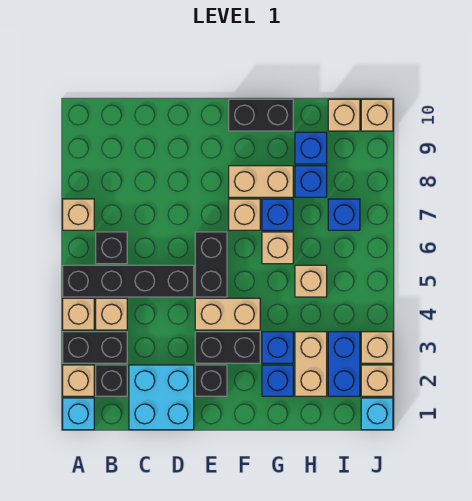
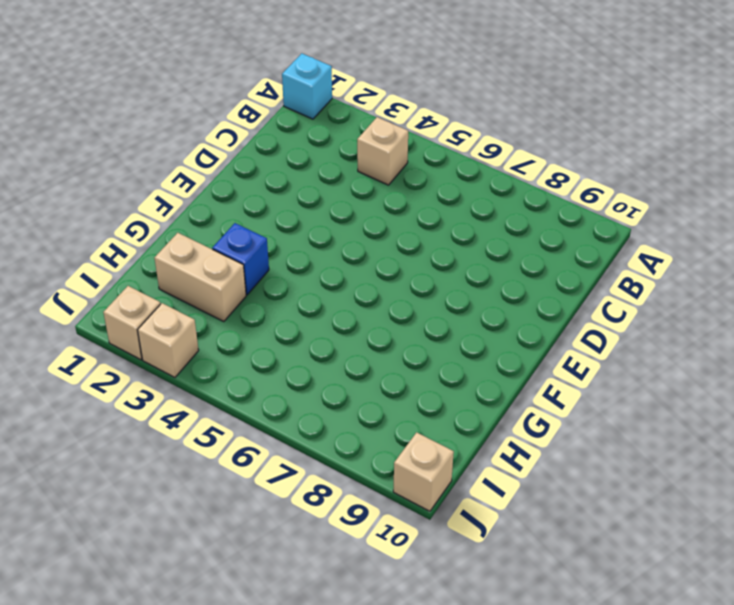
none -> tan 1x1 brick [63,365,94,396]
none -> black 1x2 brick [63,332,127,363]
none -> tan 1x1 brick [63,298,94,330]
none -> black 1x4 brick [63,265,194,297]

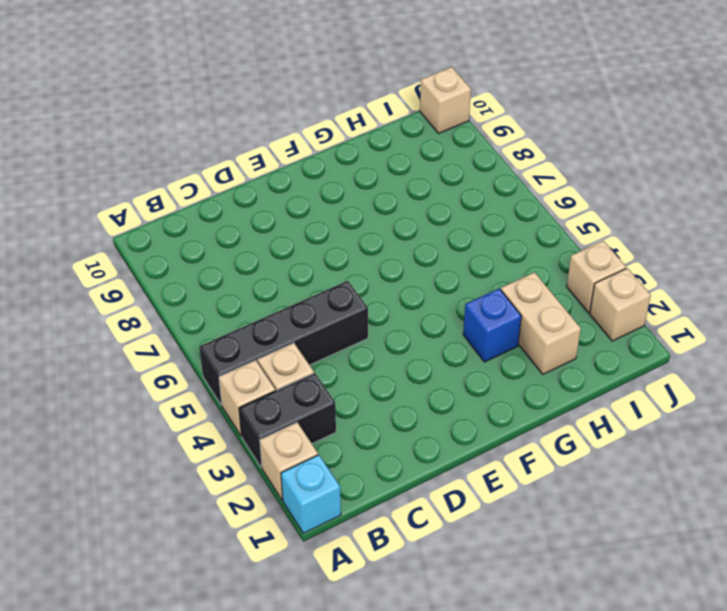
none -> tan 1x1 brick [63,199,94,230]
none -> black 1x1 brick [96,365,127,396]
none -> black 1x1 brick [96,232,127,264]
none -> cyan 2x2 brick [129,365,194,430]

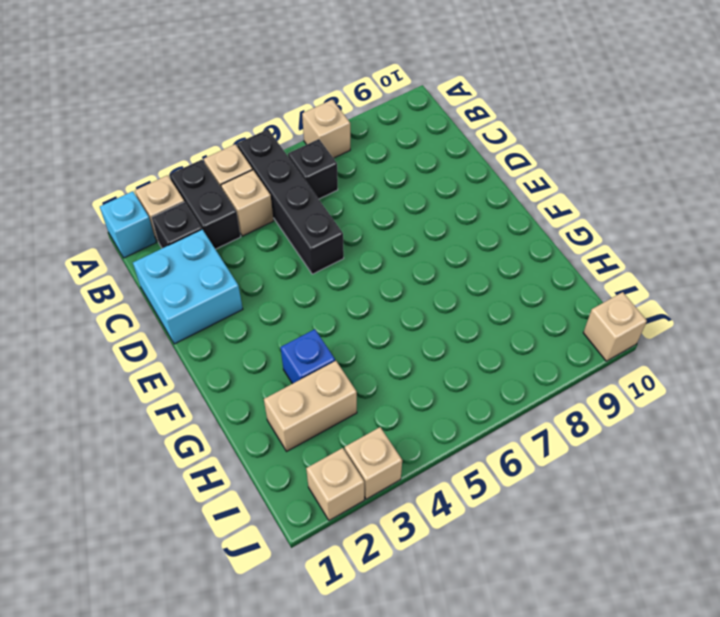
none -> black 1x1 brick [195,365,227,396]
none -> black 1x2 brick [195,332,260,363]
none -> tan 1x2 brick [195,298,260,330]
none -> black 1x2 brick [195,232,227,297]

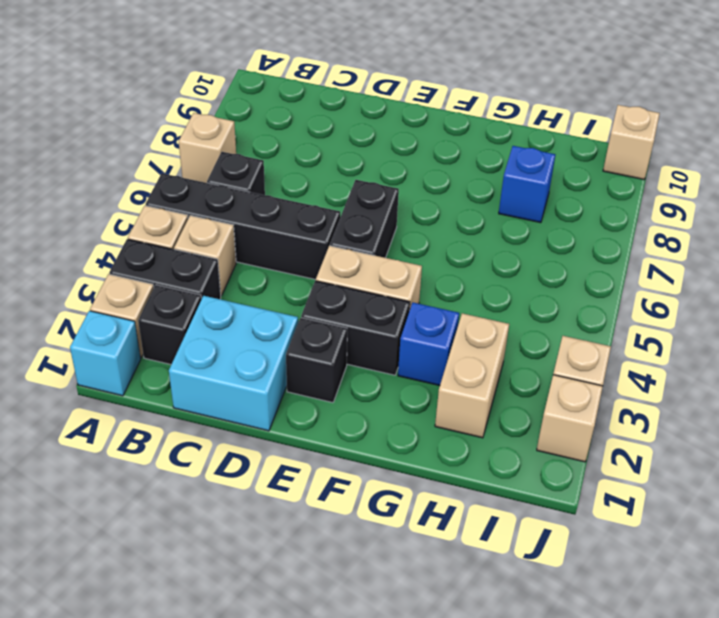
none -> tan 1x1 brick [229,199,260,230]
none -> tan 1x2 brick [229,166,293,197]
none -> black 1x2 brick [229,99,293,131]
none -> blue 1x1 brick [262,365,293,396]

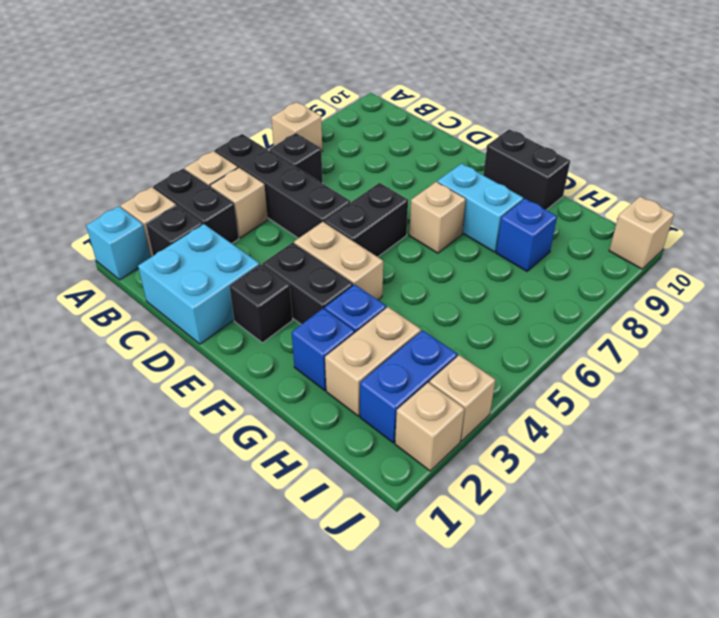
cyan 1x2 brick [437,164,523,252] -> tan 1x2 brick [229,166,293,197]
none -> tan 1x1 brick [262,232,293,264]
none -> blue 1x1 brick [262,199,293,230]
none -> tan 1x1 brick [295,265,327,297]
none -> blue 1x1 brick [295,132,327,164]

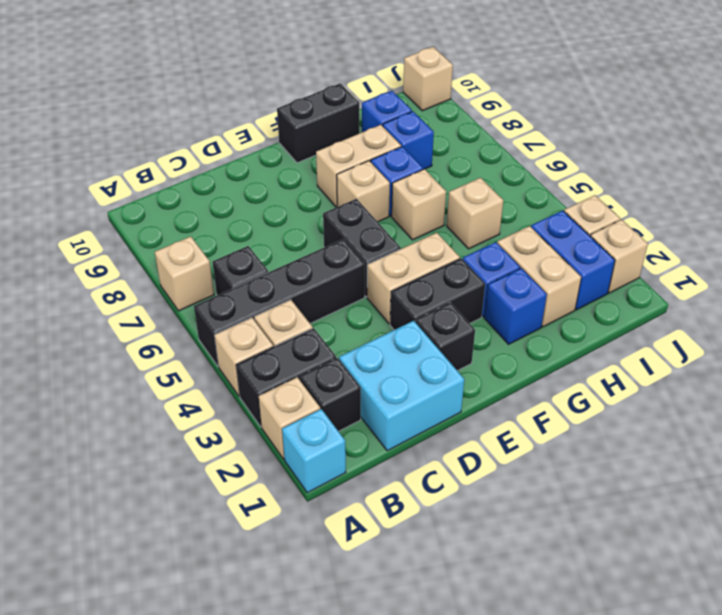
none -> blue 1x1 brick [328,199,360,230]
none -> tan 1x1 brick [328,99,360,131]
none -> cyan 1x1 brick [361,398,393,430]

